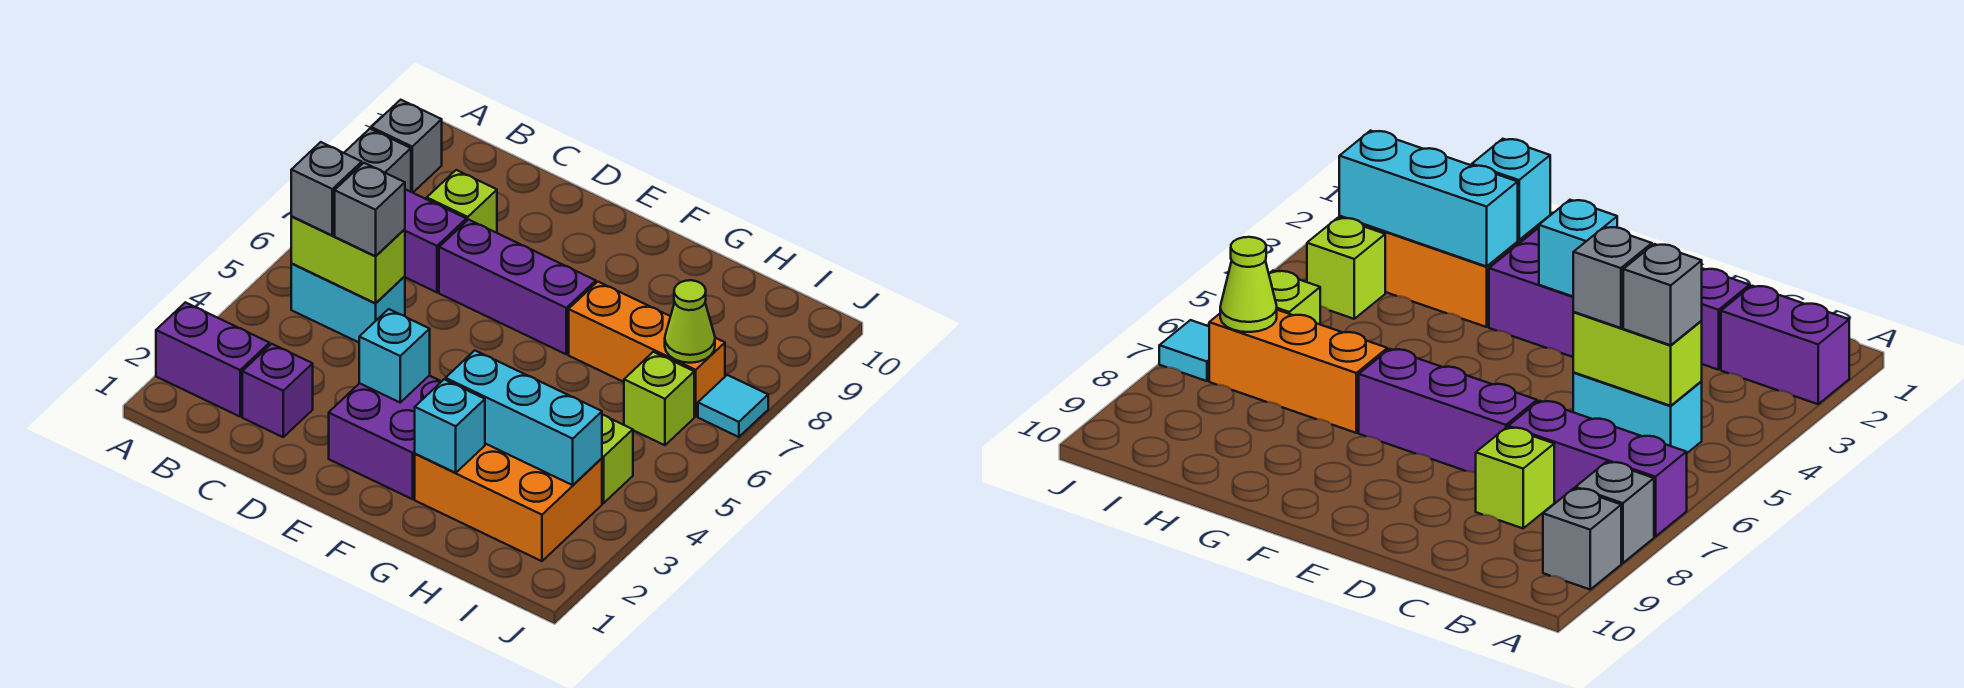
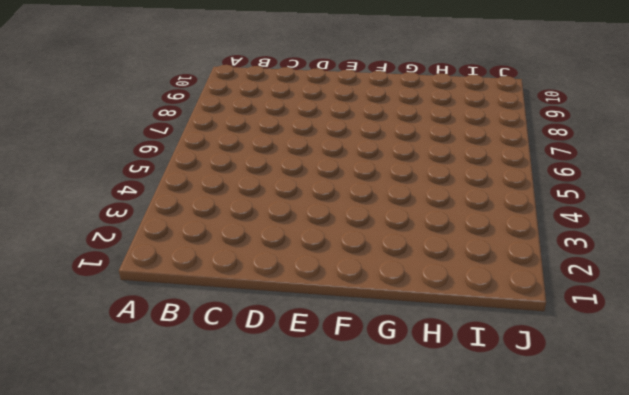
none -> purple 1x2 brick [156,302,269,416]
none -> purple 1x3 brick [405,189,466,292]
none -> grey 1x1 brick [344,129,411,192]

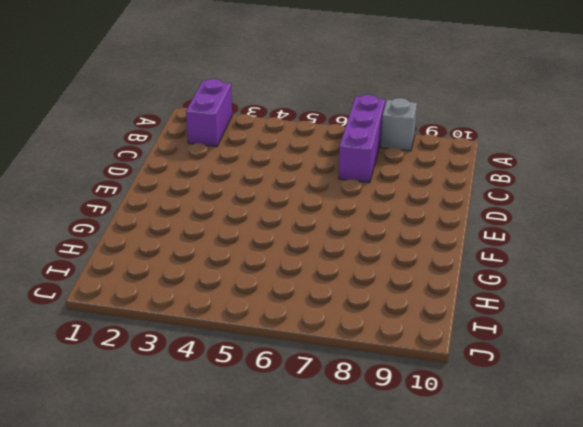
none -> grey 1x1 brick [371,100,442,193]
none -> cyan 1x2 brick [291,264,405,342]
none -> purple 1x1 brick [242,344,313,437]

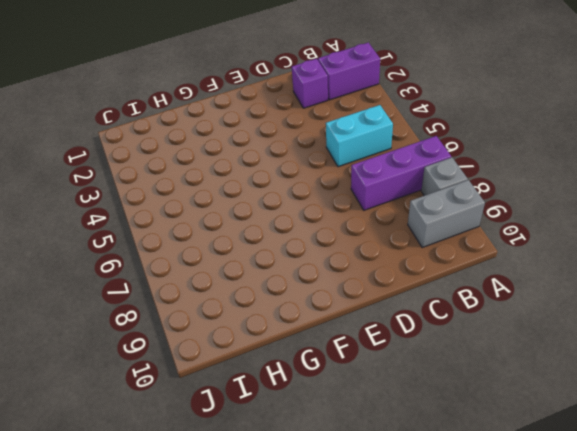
grey 1x2 brick [408,180,485,247] -> grey 1x1 brick [371,100,442,193]
none -> lime 1x1 brick [427,170,497,233]
none -> purple 1x3 brick [439,220,596,354]
none -> purple 2x2 brick [329,376,441,499]

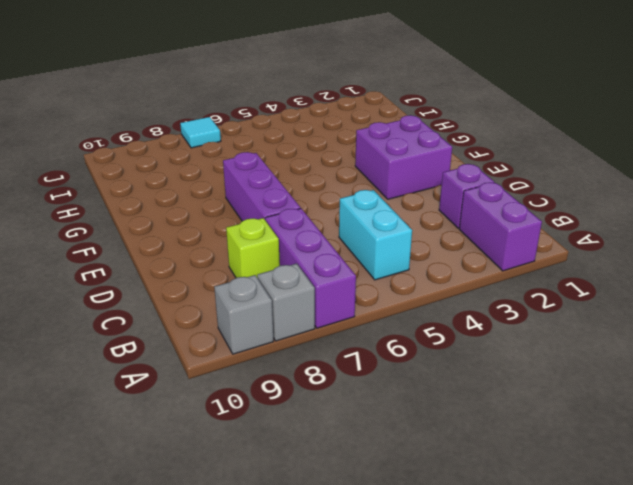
none -> orange 2x3 brick [415,444,602,561]
none -> orange 1x3 brick [569,282,725,416]
none -> lime 1x1 brick [602,415,633,503]

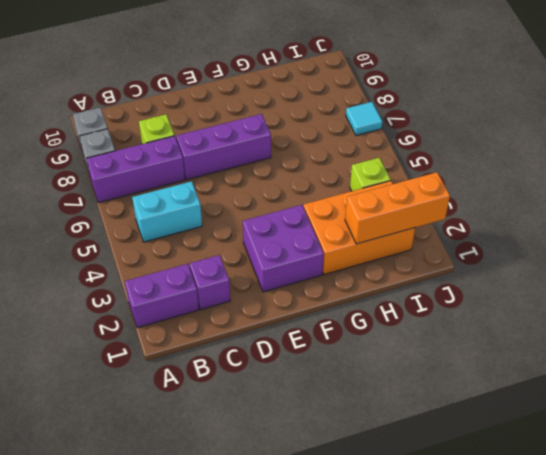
orange 1x3 brick [345,172,450,244] -> orange 1x3 brick moved to [569,282,725,416]
none -> lime 1x1 brick [624,352,694,445]
none -> lime 1x2 brick [291,217,405,303]
none -> cyan 1x1 brick [359,309,430,402]

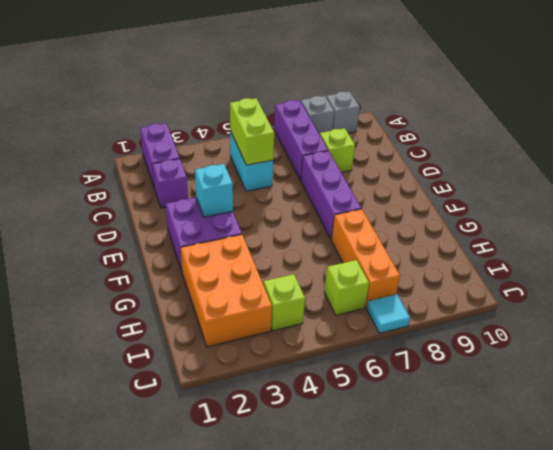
none -> cyan 1x1 brick [415,379,485,473]
none -> cyan 1x3 brick [446,351,602,485]
none -> lime 1x1 cone [665,280,715,363]

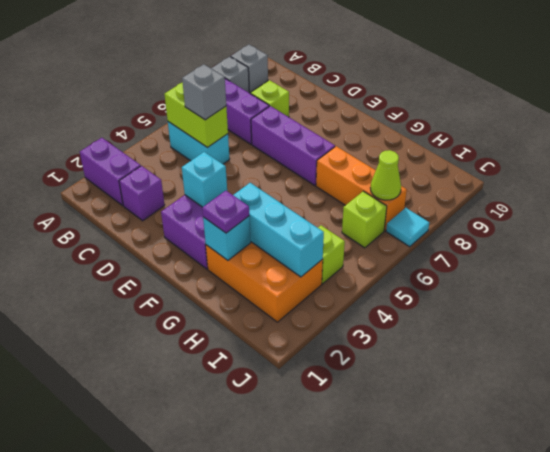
purple 1x1 plate [202,191,249,233] -> none
none -> grey 1x1 brick [291,142,362,235]

